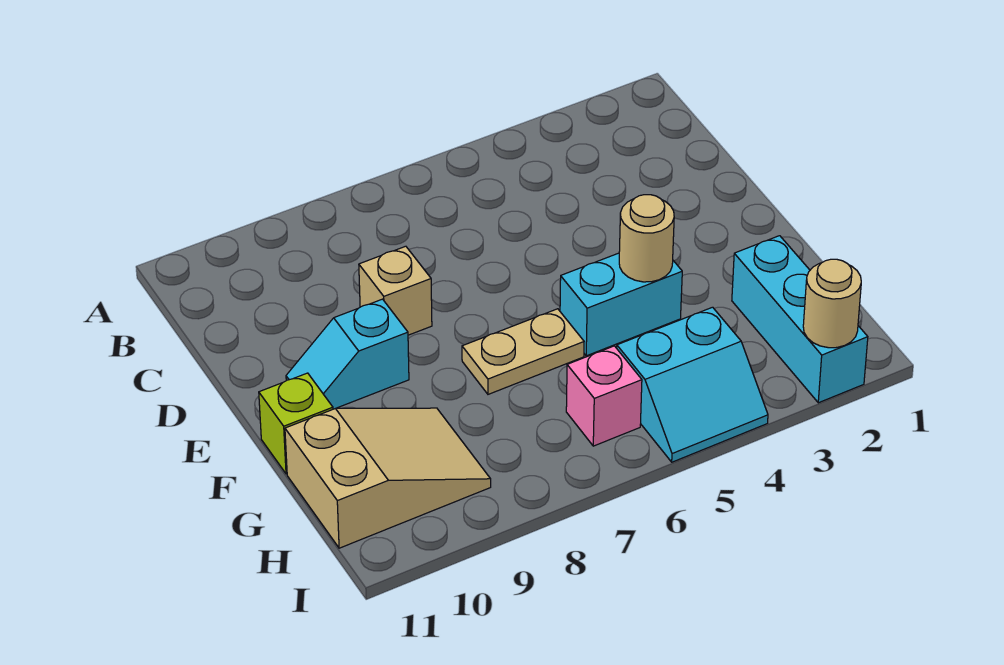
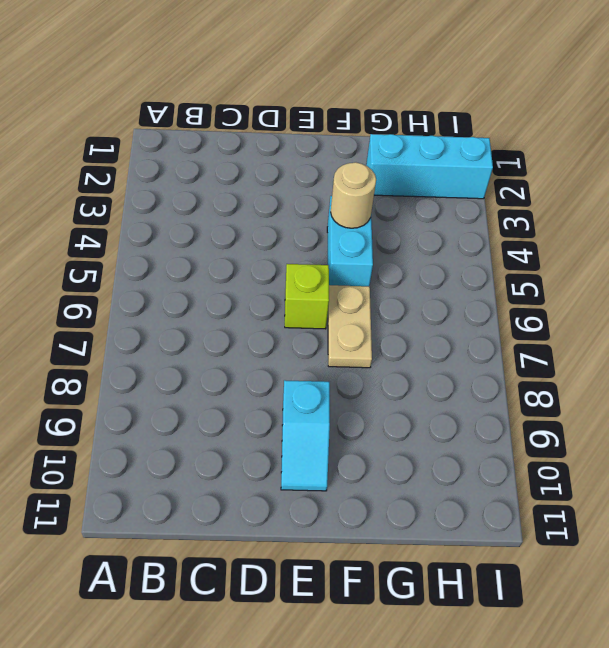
lime 1x1 brick [285,264,329,329] -> lime 1x1 brick moved to [259,373,333,474]
none -> tan 1x1 brick [359,246,432,335]
none -> tan 2x3 slope [285,408,491,548]

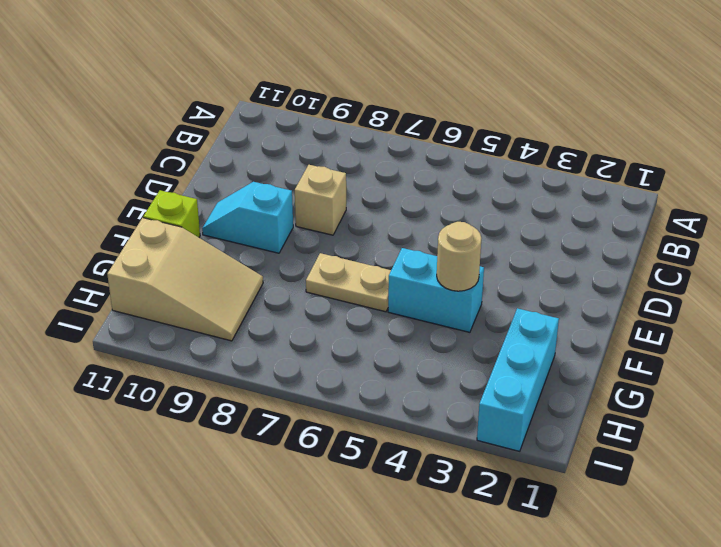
none -> cyan 2x2 slope [617,307,768,462]
none -> pink 1x1 brick [566,346,642,446]

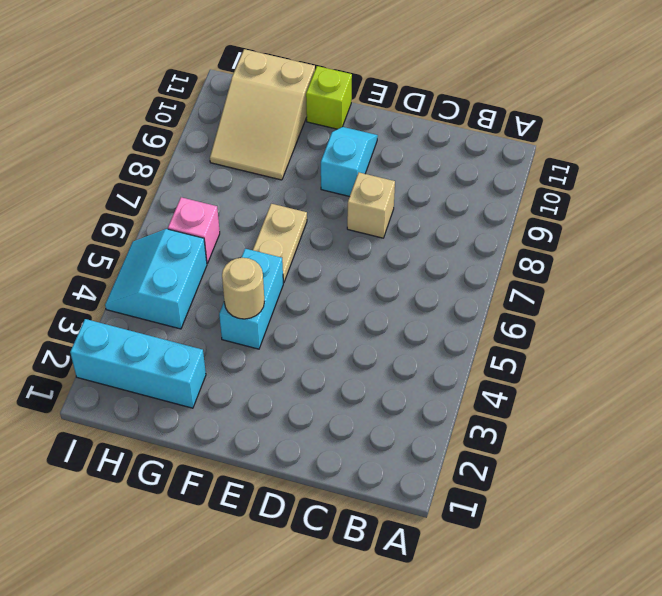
none -> tan 1x1 round brick [803,259,861,348]

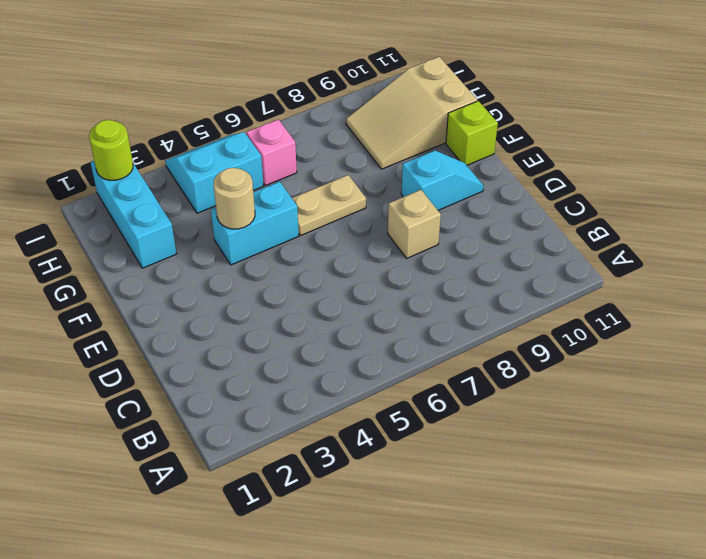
lime 1x1 round brick [89,120,133,180] -> tan 1x1 round brick [803,259,861,348]

